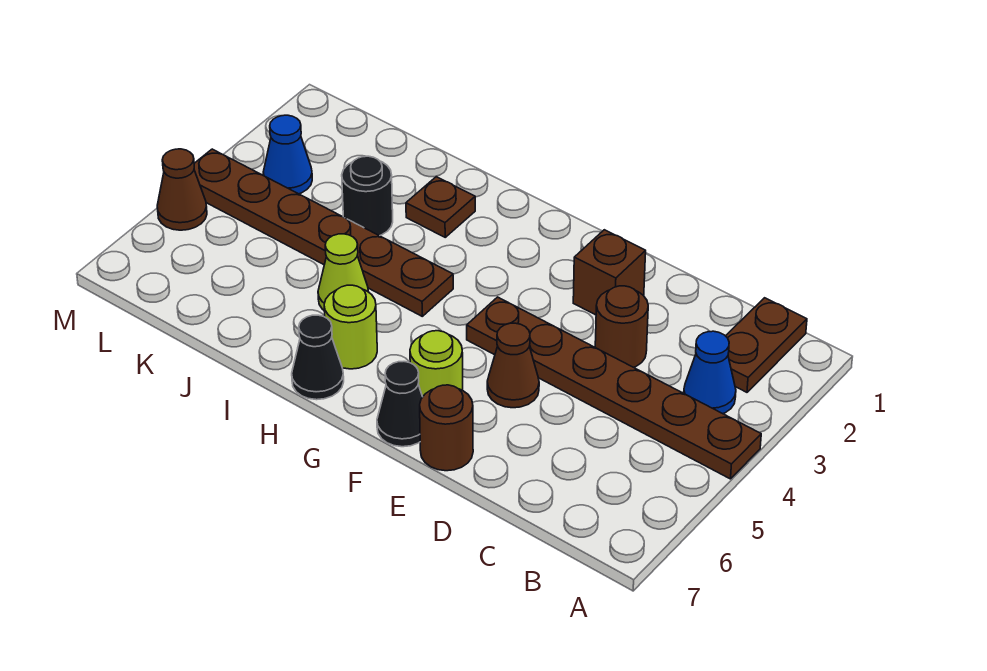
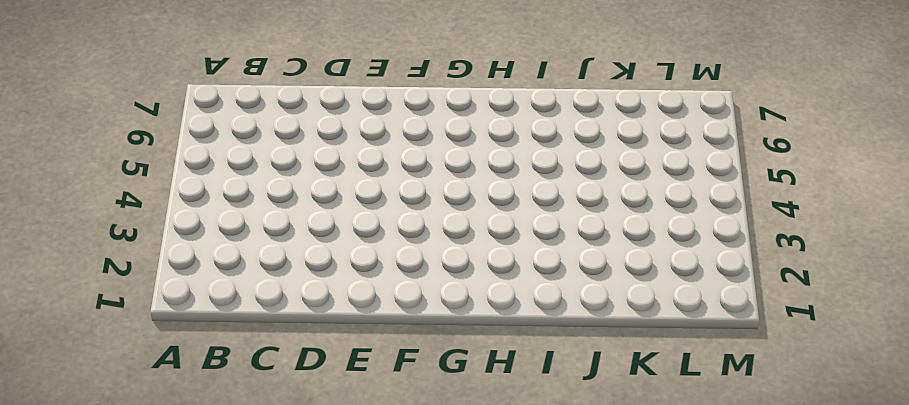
none -> brown 1x6 plate [467,297,761,479]
none -> brown 1x2 plate [726,298,807,392]
none -> blue 1x1 cone [684,331,736,414]

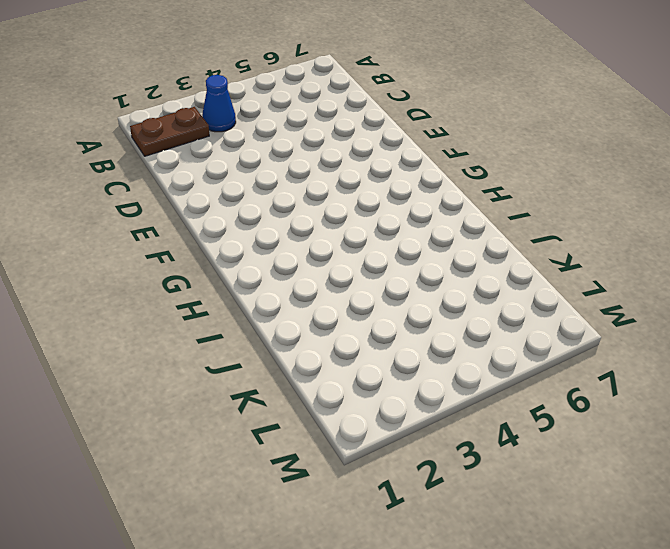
none -> brown 1x6 plate [467,297,761,479]
none -> brown 1x1 round brick [595,286,648,367]
none -> brown 1x1 brick [573,230,646,315]

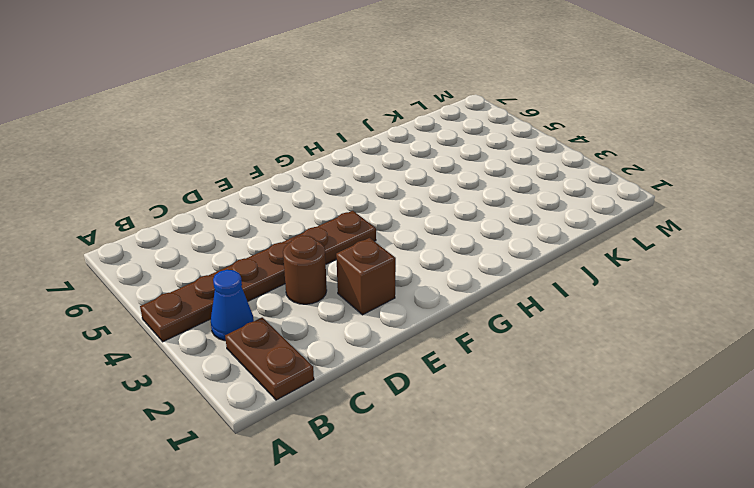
none -> brown 1x1 cone [487,323,539,408]
none -> brown 1x1 round brick [420,385,473,471]
none -> lime 1x1 round brick [410,331,463,397]

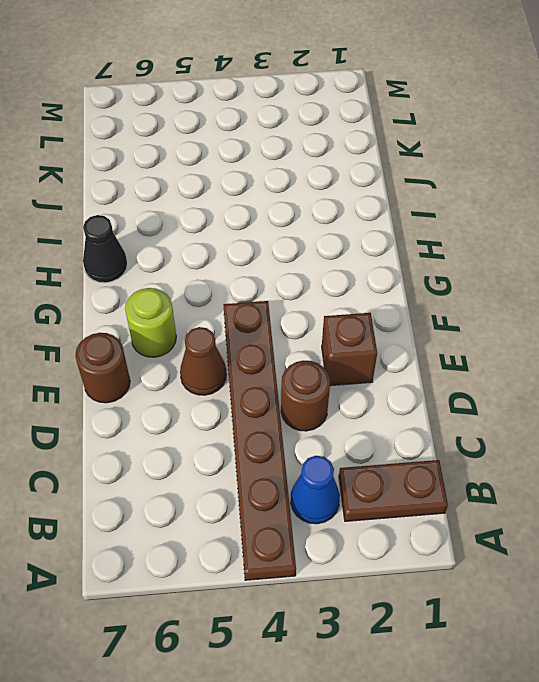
none -> black 1x1 cone [377,362,422,447]
none -> brown 1x6 plate [194,149,453,316]
none -> lime 1x1 round brick [324,285,377,369]

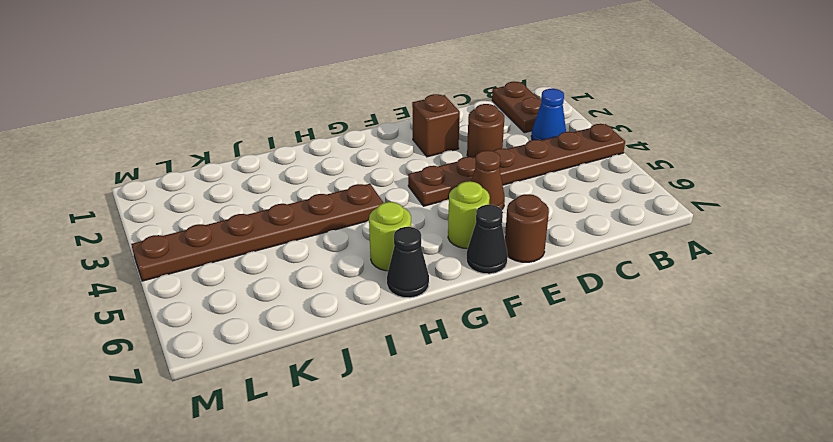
none -> brown 1x1 plate [406,177,475,237]
none -> lime 1x1 cone [318,234,368,310]
none -> black 1x1 round brick [342,156,393,236]

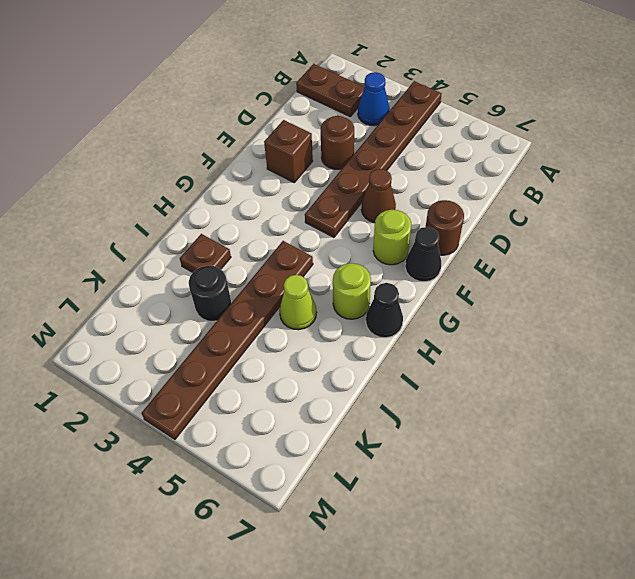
none -> blue 1x1 cone [263,115,312,194]
none -> brown 1x1 cone [157,149,207,230]

